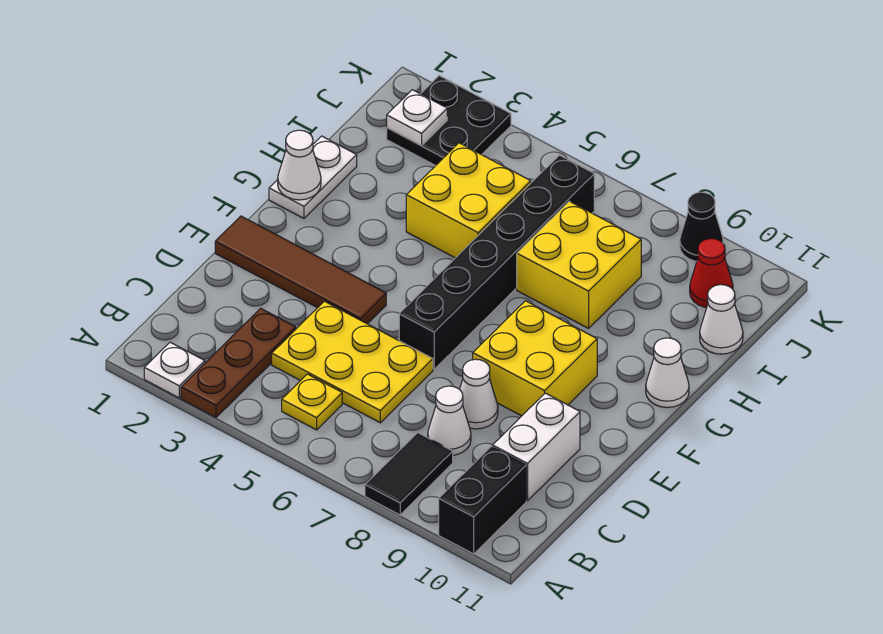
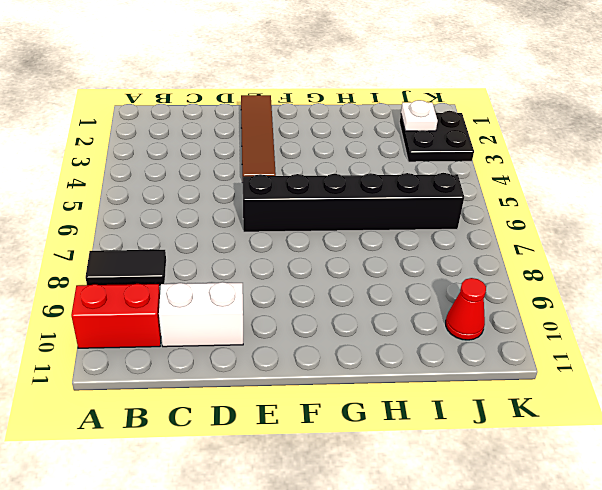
red 1x2 brick [71,284,161,348] -> black 1x2 brick [439,446,526,554]
none -> white 1x1 plate [144,342,205,398]
none -> brown 1x3 plate [181,308,296,417]
none -> yellow 1x1 plate [282,374,342,430]

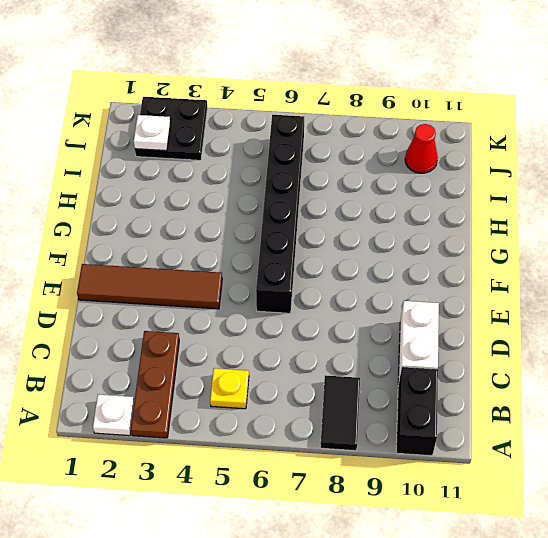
none -> yellow 2x3 plate [272,301,433,423]
none -> white 1x1 cone [428,386,471,455]
none -> white 1x1 cone [460,359,498,429]

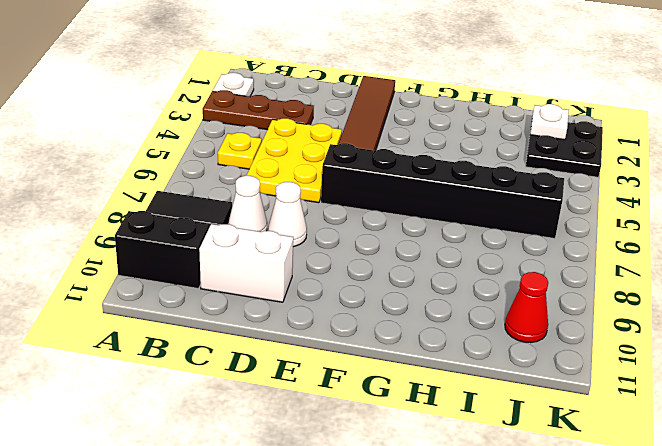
none -> yellow 2x2 brick [473,301,597,416]
none -> white 1x2 plate [269,136,357,218]
none -> white 1x1 cone [646,338,689,408]

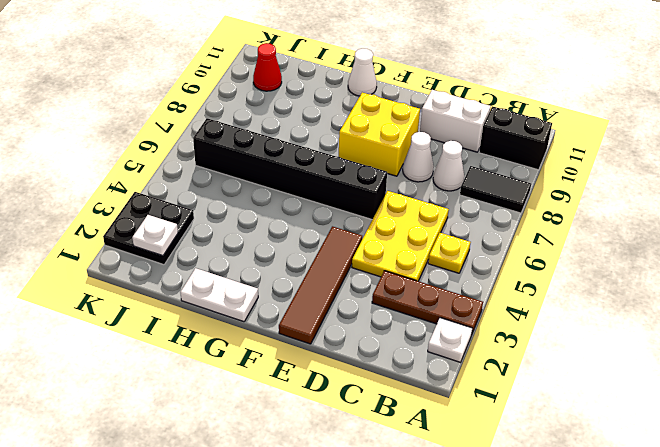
none -> yellow 2x2 brick [406,143,531,258]
none -> yellow 2x2 brick [517,201,641,328]
none -> white 1x1 cone [700,285,743,354]

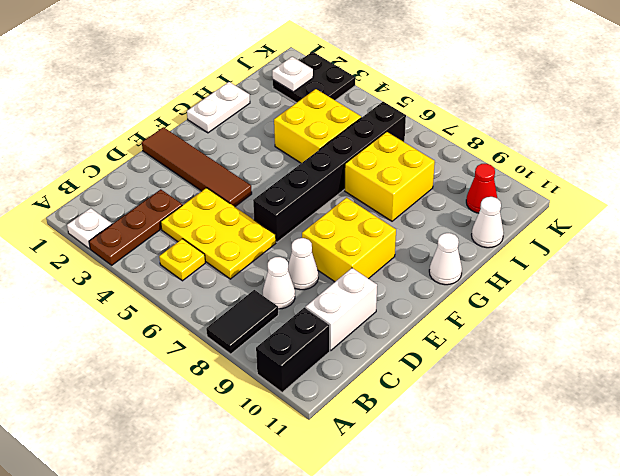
none -> black 1x1 cone [680,192,723,261]
none -> white 1x1 cone [278,130,321,200]

